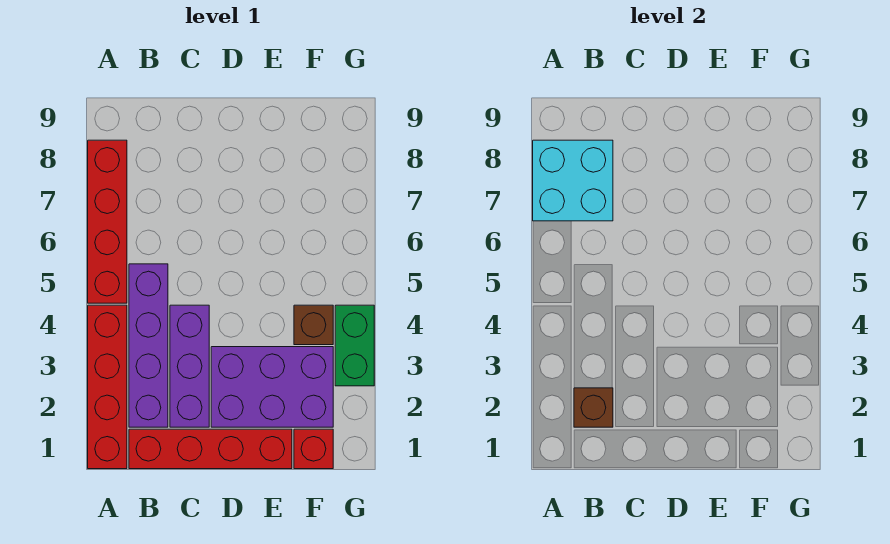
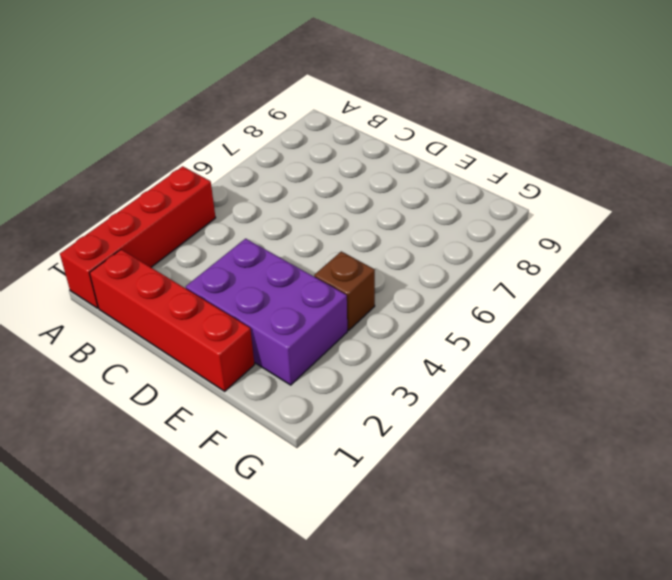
none -> red 1x4 brick [88,140,127,303]
none -> purple 1x4 brick [129,264,168,427]

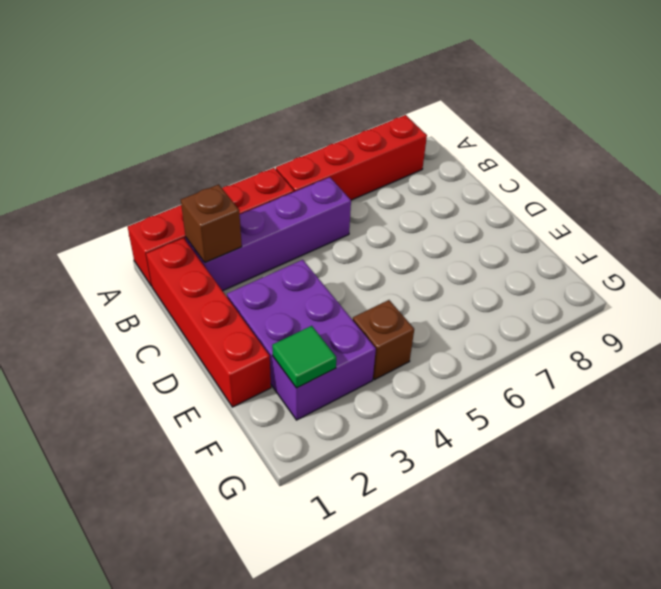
green 1x1 tile [272,326,336,388] -> none
none -> purple 1x3 brick [170,305,209,427]
none -> red 1x1 brick [294,429,333,469]

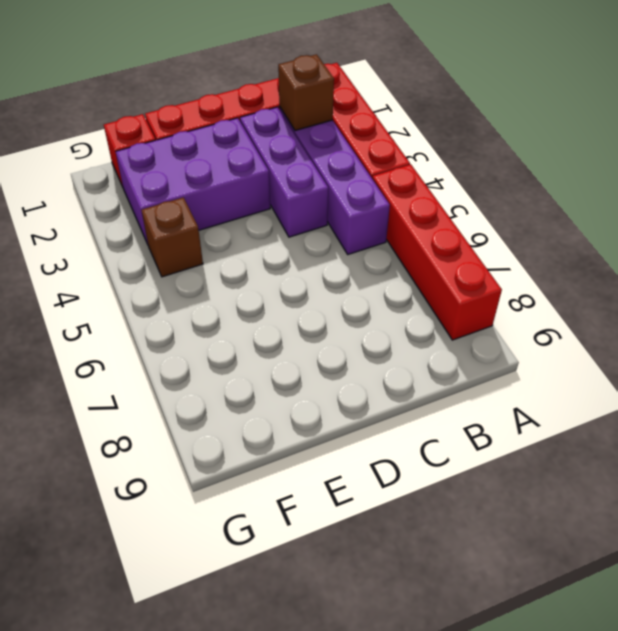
none -> green 1x2 brick [335,305,374,386]
none -> cyan 2x2 brick [533,140,613,221]

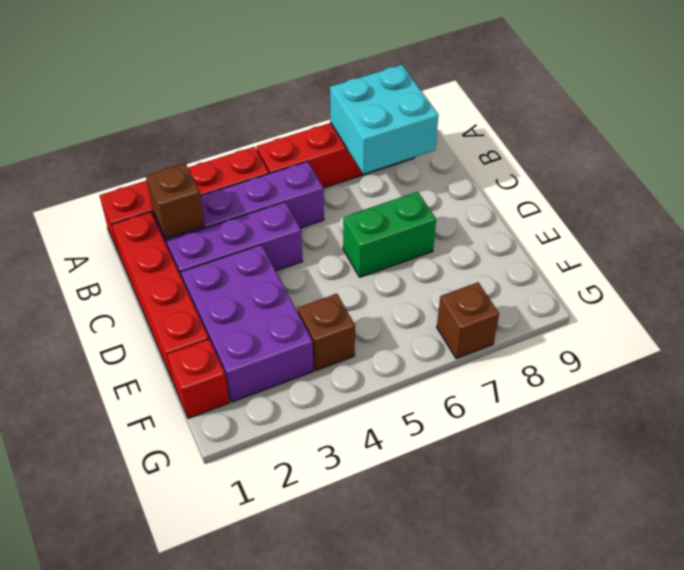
green 1x2 brick [343,192,436,277] -> green 1x2 brick moved to [335,305,374,386]
brown 1x1 brick [437,282,499,359] -> none

